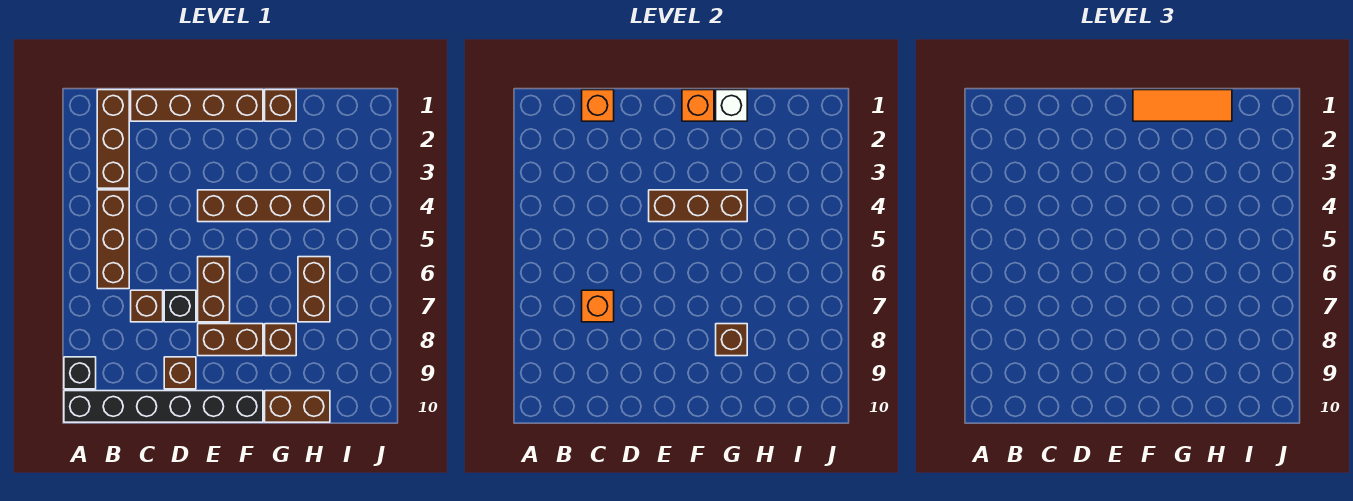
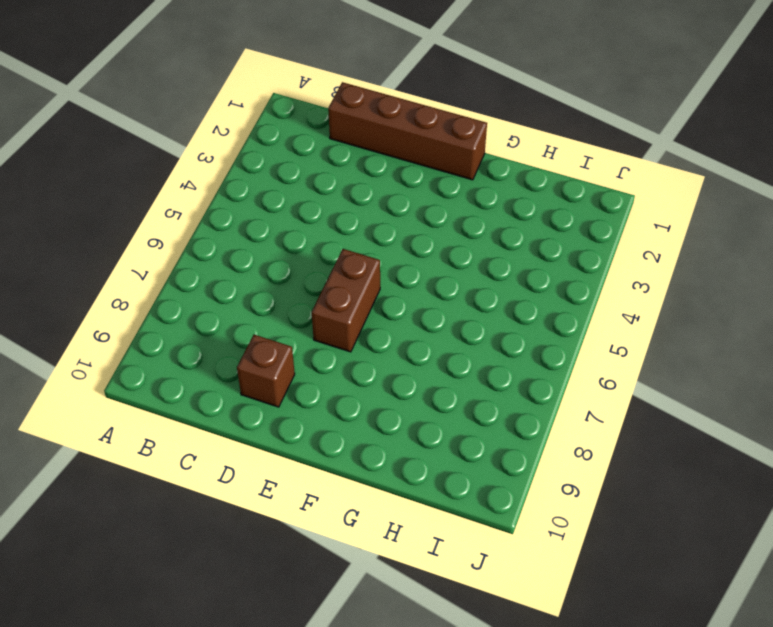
none -> black 1x1 brick [64,357,96,389]
none -> black 1x6 brick [64,391,263,422]
none -> brown 1x3 brick [97,90,129,188]

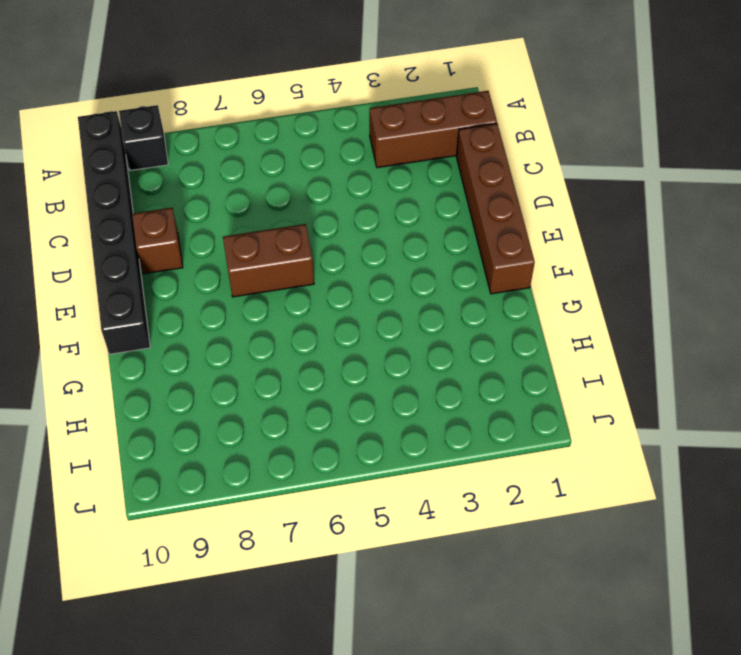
none -> brown 1x3 brick [97,190,129,289]
none -> brown 1x1 brick [131,290,163,322]
none -> black 1x1 brick [164,290,196,322]

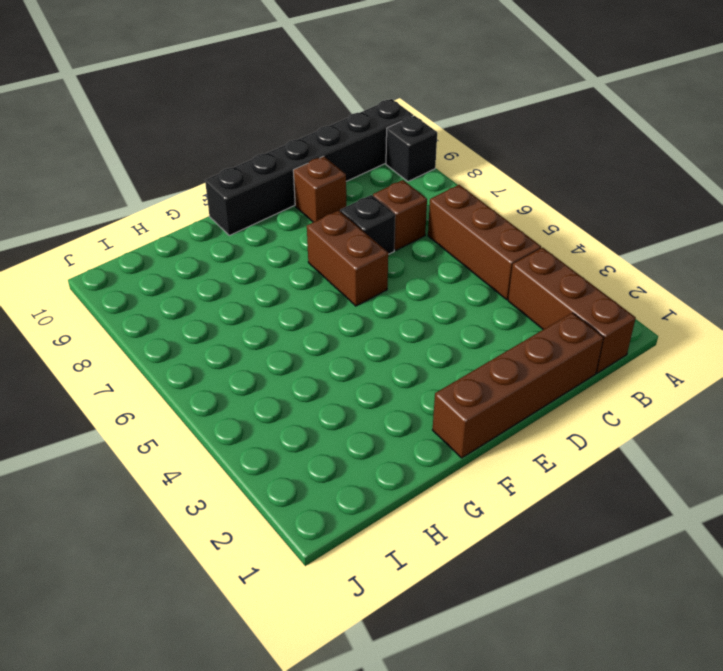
none -> brown 1x4 brick [198,190,330,222]
none -> brown 1x2 brick [198,324,263,356]
none -> brown 1x1 brick [265,90,296,121]

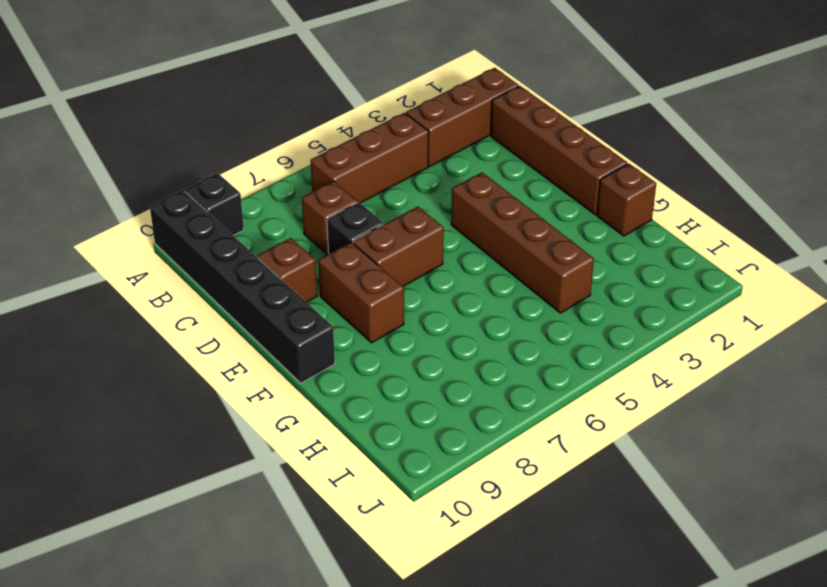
none -> brown 1x1 brick [265,324,296,356]
none -> brown 1x2 brick [265,391,330,422]
none -> brown 1x2 brick [298,257,330,322]

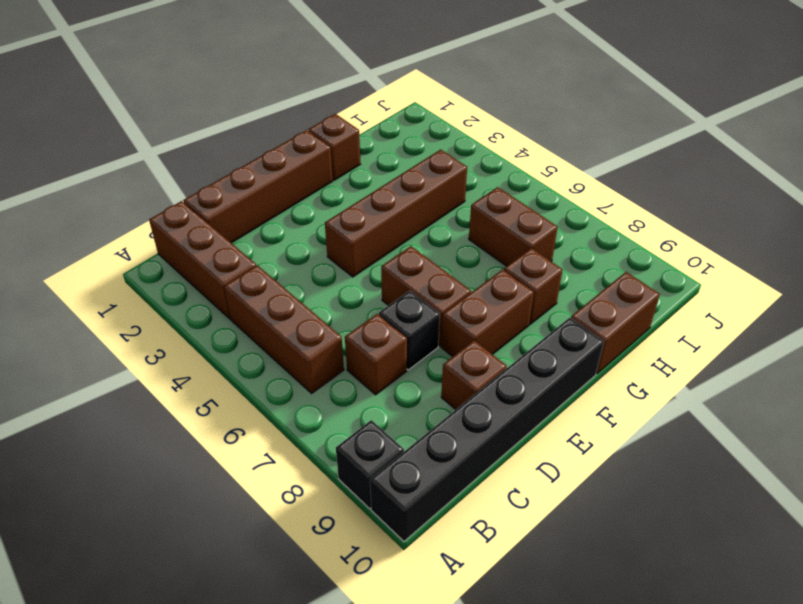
none -> orange 1x1 brick [582,90,614,121]
none -> orange 1x1 brick [582,290,614,322]
none -> brown 1x3 brick [649,190,747,222]

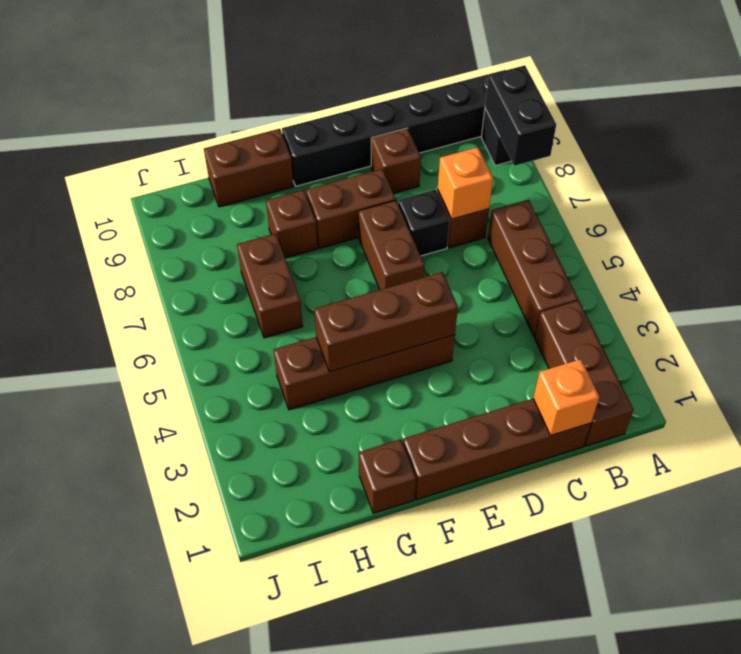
black 1x2 brick [485,65,556,166] -> none
none -> orange 1x1 brick [682,90,714,121]
none -> white 1x1 brick [716,90,747,121]
none -> brown 1x1 brick [716,324,747,356]

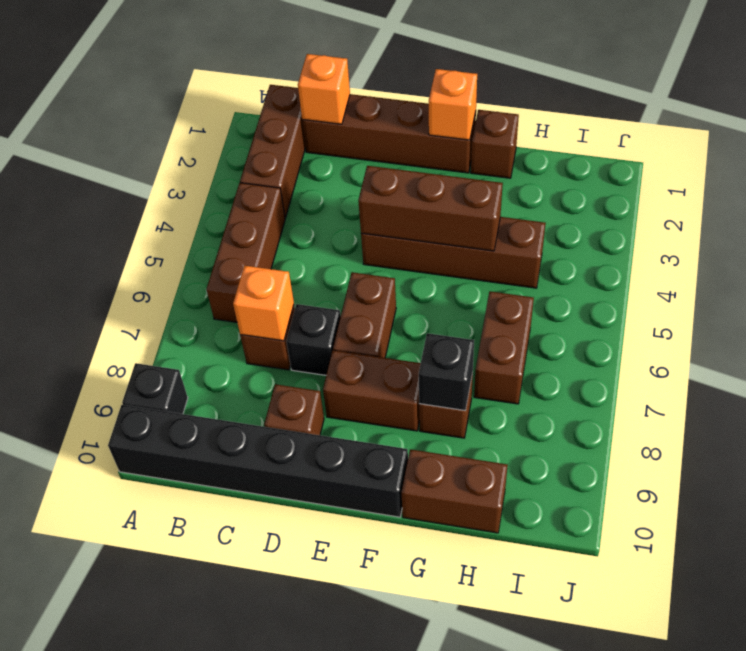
black 1x1 brick [419,333,474,411] -> brown 1x1 brick [716,324,747,356]
none -> white 1x1 brick [716,90,747,121]
none -> orange 1x3 tile [1133,90,1232,121]

